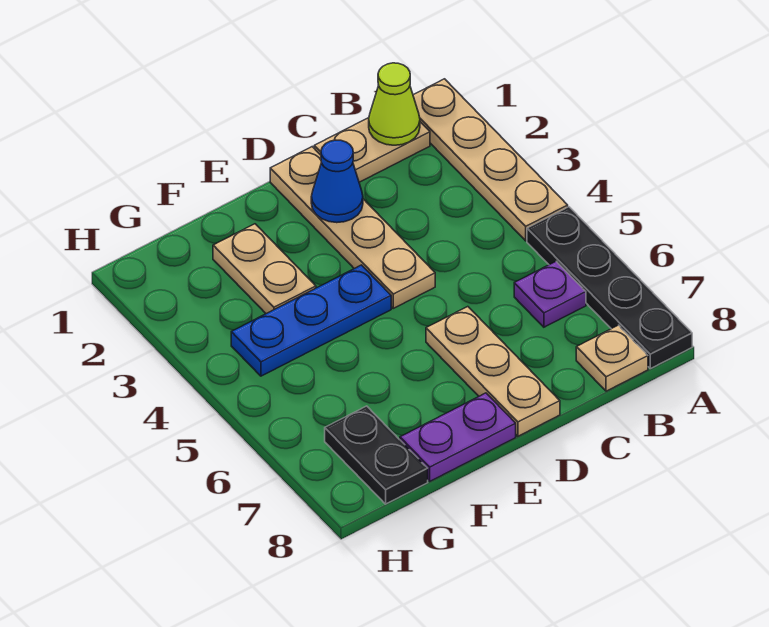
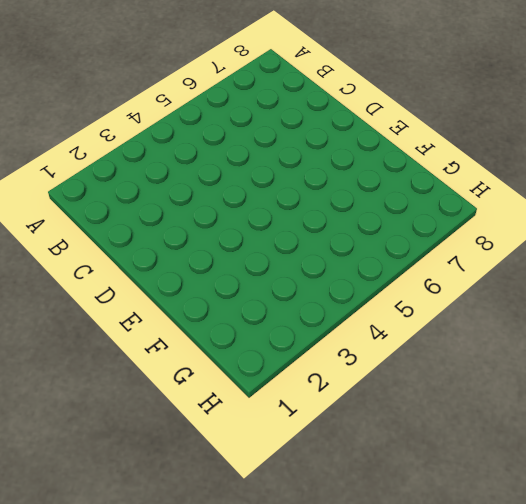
none -> tan 1x4 plate [413,79,568,241]
none -> black 1x4 plate [527,207,692,369]
none -> tan 1x2 plate [314,118,430,182]

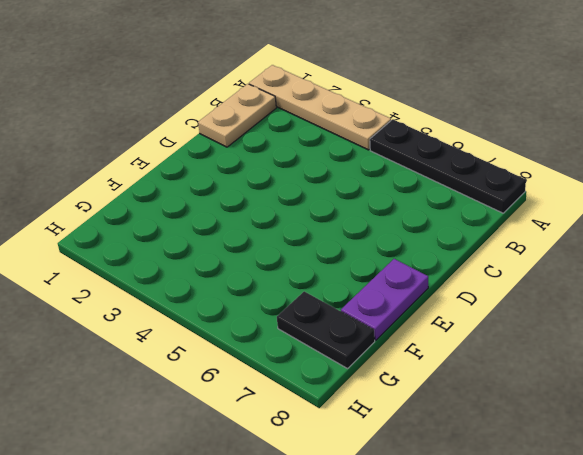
none -> purple 1x1 plate [514,261,586,327]
none -> tan 1x1 plate [576,325,648,391]
none -> tan 1x4 plate [270,147,435,308]

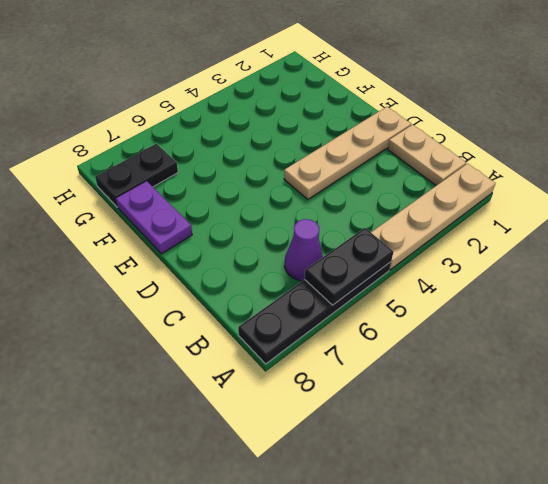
black 1x2 plate [305,228,394,305] -> none
purple 1x1 cone [285,219,323,281] -> purple 1x1 plate [514,261,586,327]
none -> tan 1x1 plate [576,325,648,391]
none -> tan 1x3 plate [426,307,560,436]
none -> blue 1x3 plate [231,265,391,376]

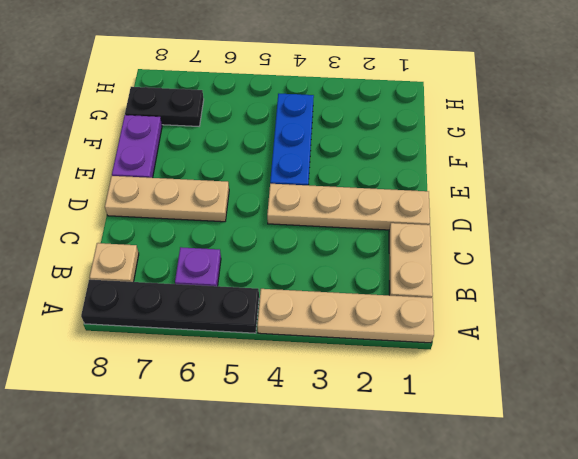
none -> tan 1x2 plate [213,224,316,314]
none -> lime 1x1 cone [369,63,420,145]
none -> blue 1x1 cone [311,140,363,223]

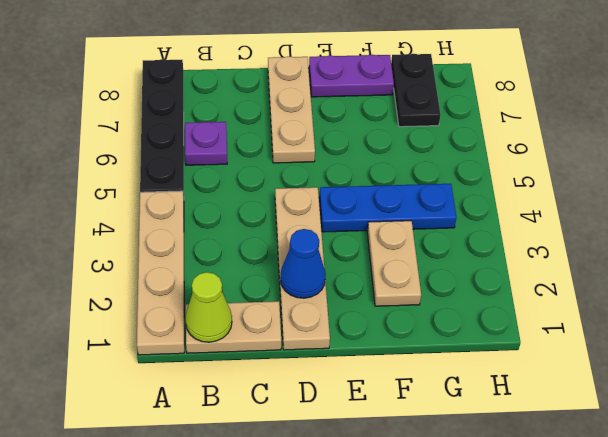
none -> tan 1x1 plate [576,325,648,391]

